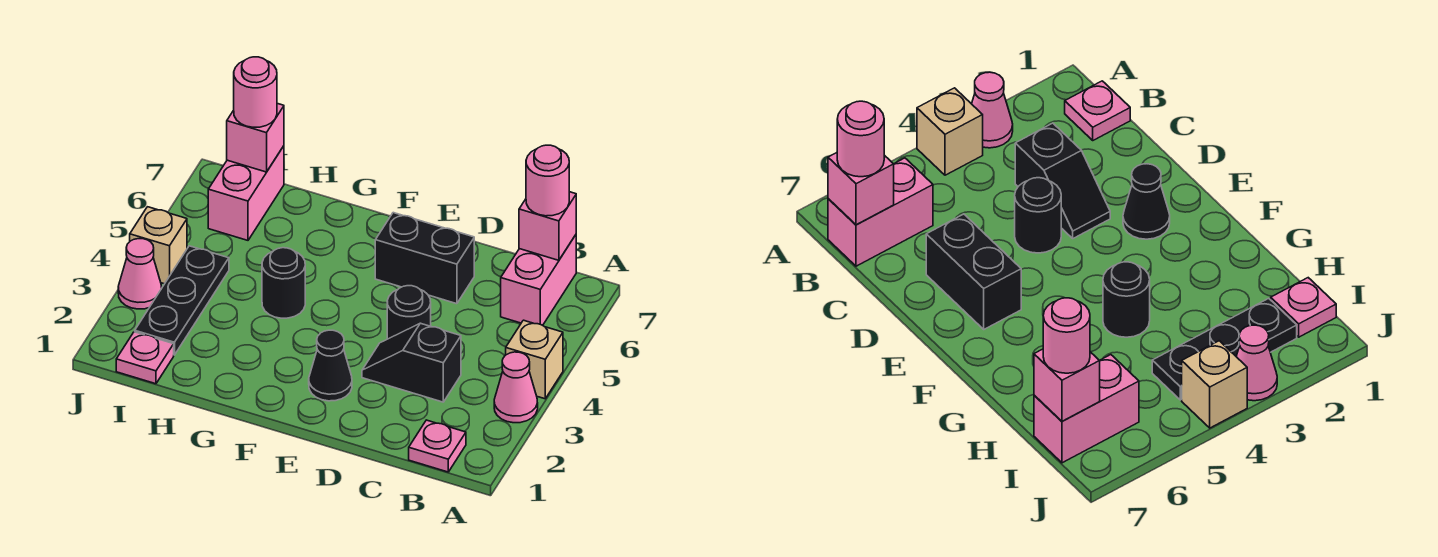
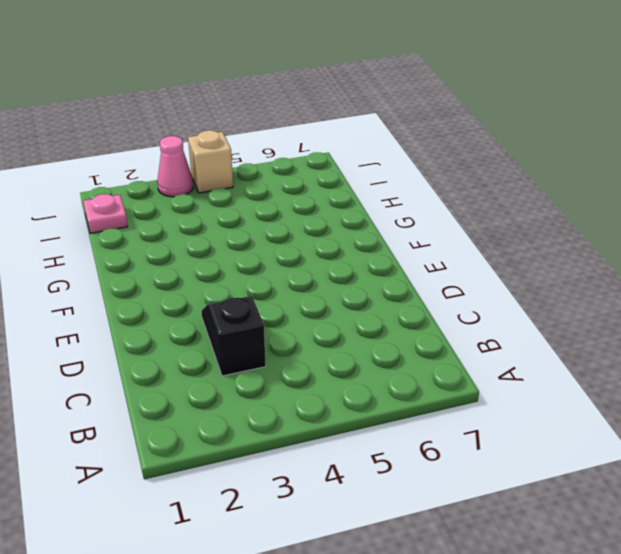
none -> pink 1x1 cone [494,352,538,423]
none -> tan 1x1 brick [506,320,563,399]
none -> pink 1x1 plate [409,420,466,472]

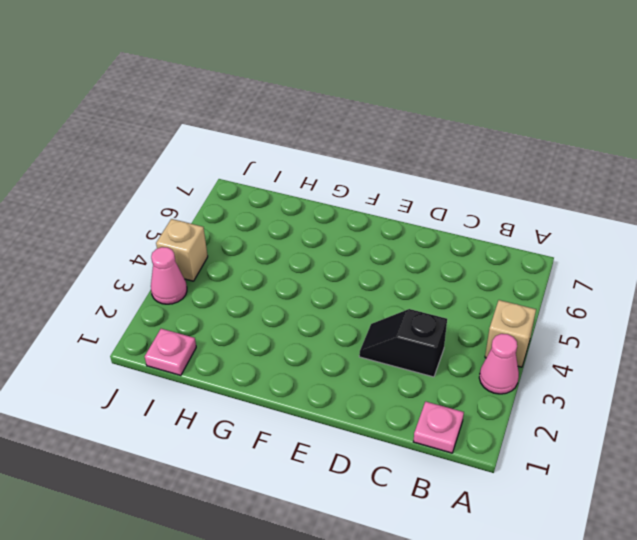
none -> pink 1x2 brick [501,235,576,325]
none -> black 1x1 round brick [387,286,431,339]
none -> black 1x2 brick [375,213,474,304]

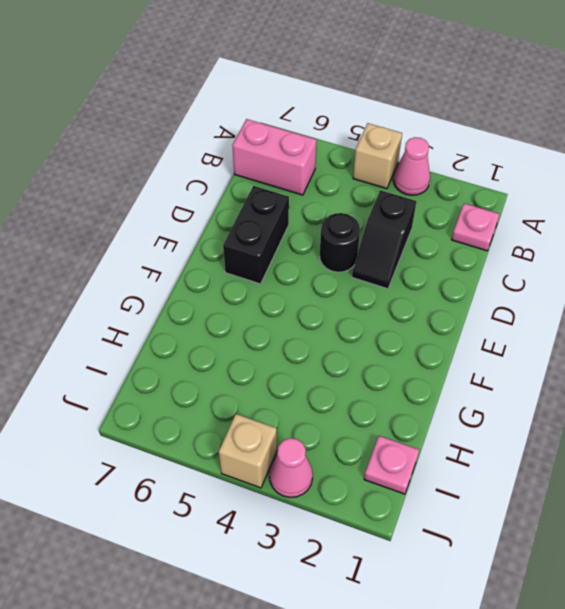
none -> black 1x1 cone [309,330,352,401]
none -> black 1x1 round brick [262,248,305,318]
none -> black 1x3 plate [135,246,229,355]

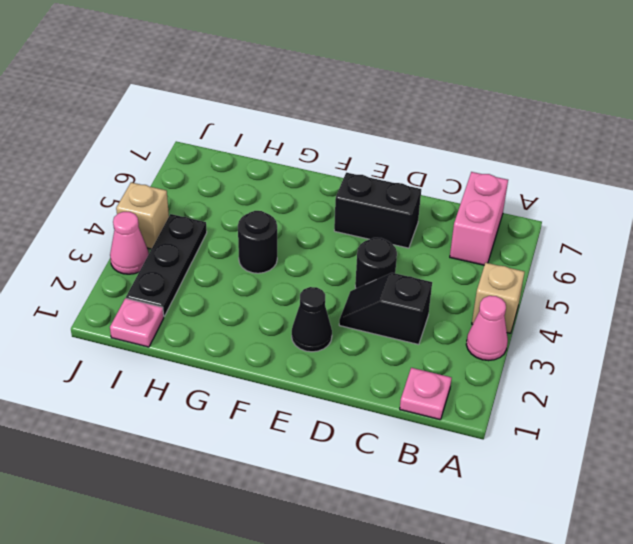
none -> pink 1x2 brick [208,146,284,240]
none -> pink 1x1 brick [519,192,576,260]
none -> pink 1x1 brick [227,103,284,172]

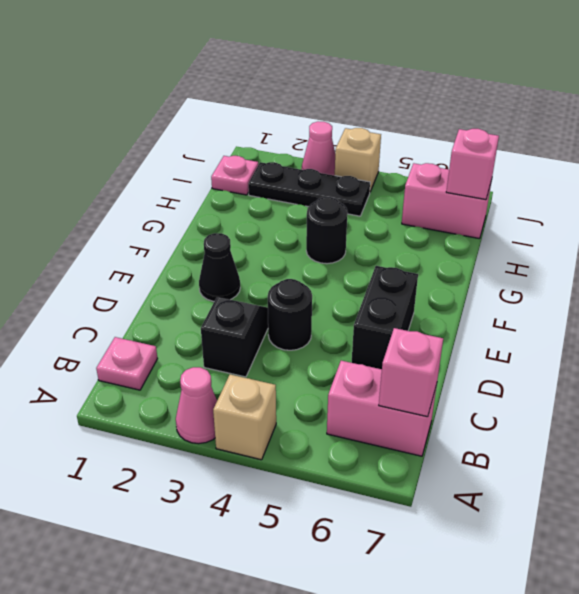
none -> pink 1x1 round brick [526,145,569,216]
none -> pink 1x1 round brick [234,57,277,127]

